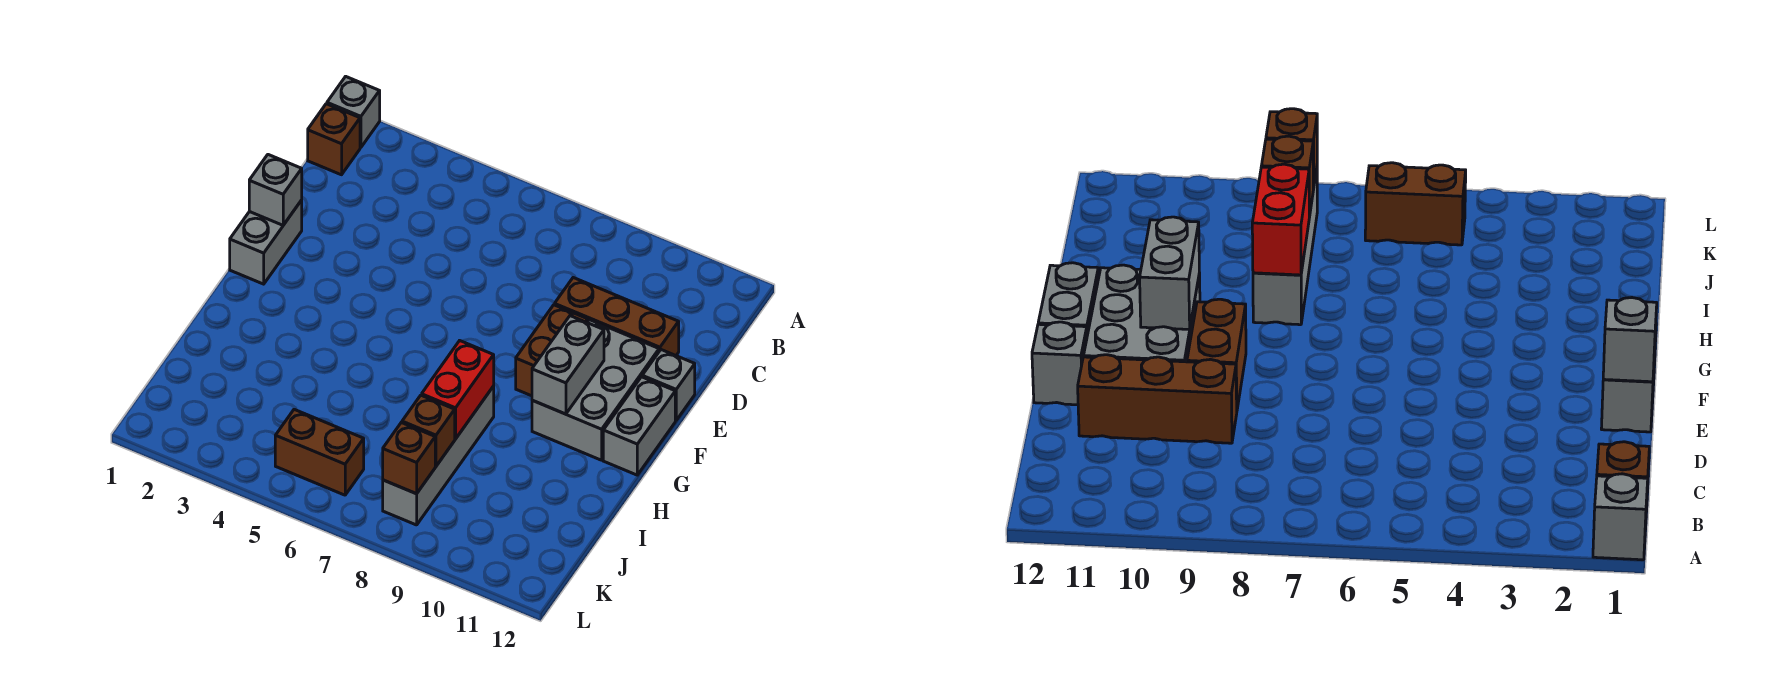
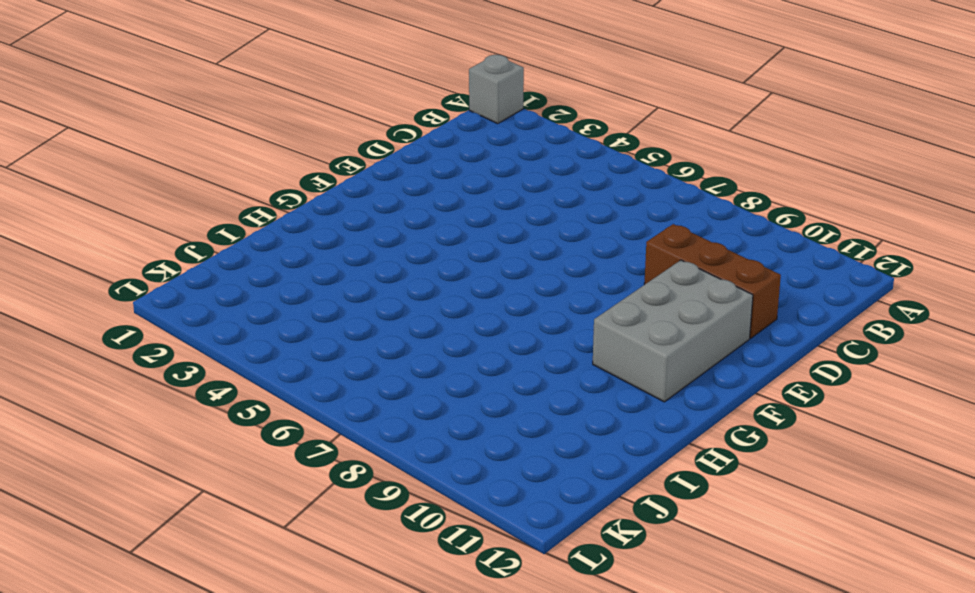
none -> brown 1x1 brick [308,104,360,175]
none -> grey 1x2 brick [230,200,302,284]
none -> brown 1x2 brick [516,305,588,396]

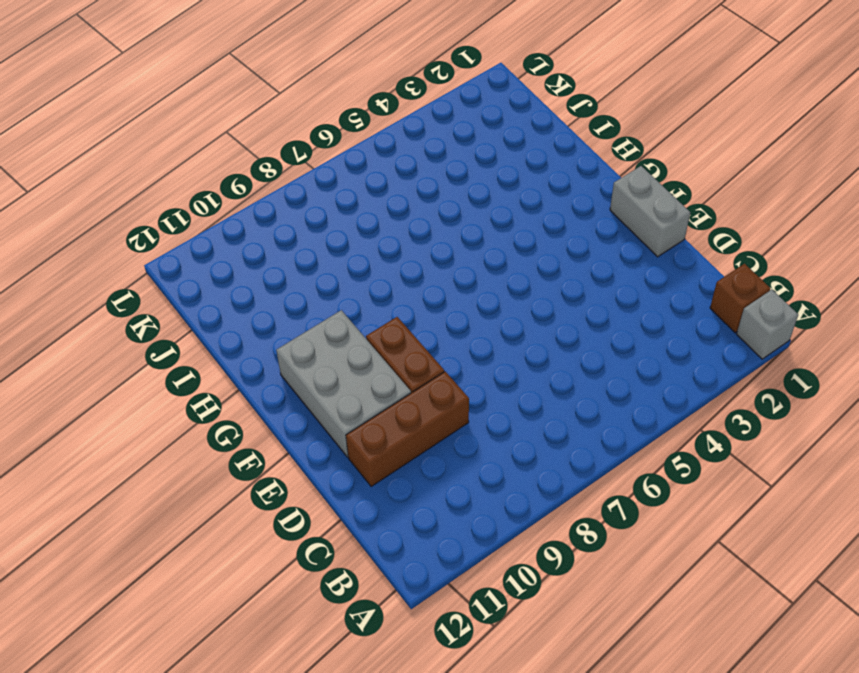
none -> grey 1x1 brick [642,350,695,420]
none -> grey 1x2 brick [603,377,675,475]
none -> grey 1x4 brick [383,386,494,525]

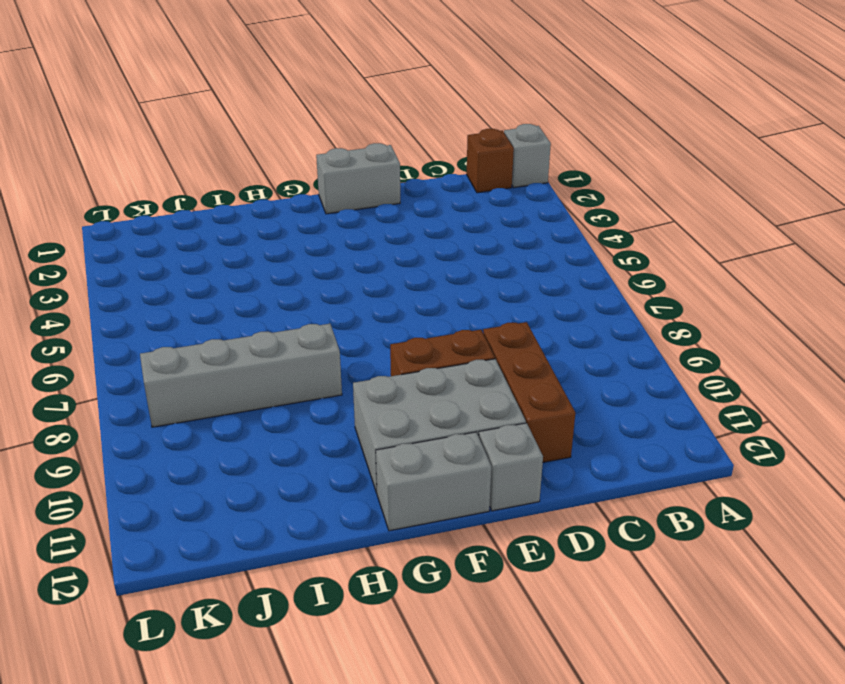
none -> brown 1x2 brick [275,409,364,495]
none -> grey 1x1 brick [249,155,302,225]
none -> grey 1x2 brick [532,316,604,414]

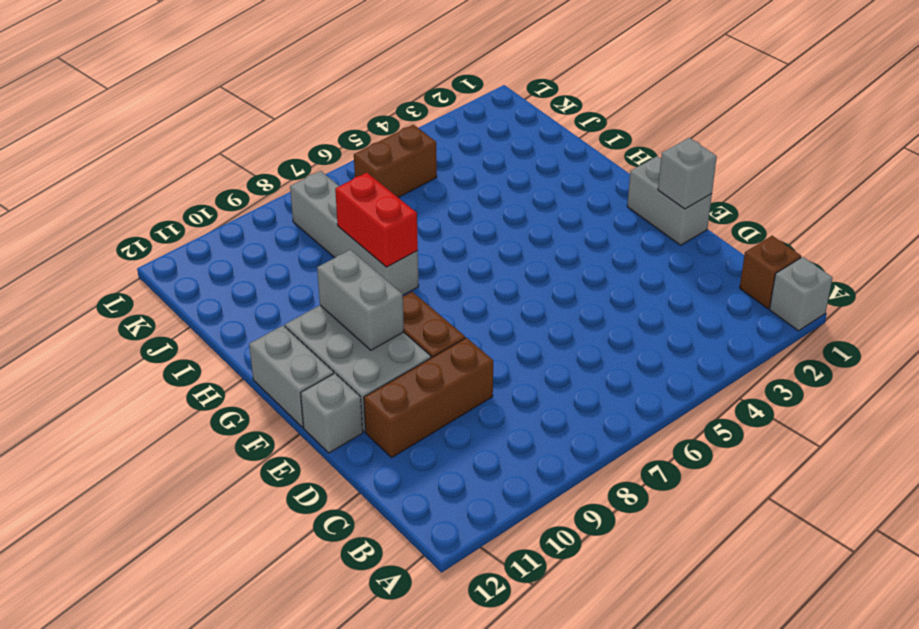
none -> brown 1x1 brick [402,395,455,466]
none -> brown 1x1 brick [383,423,435,494]

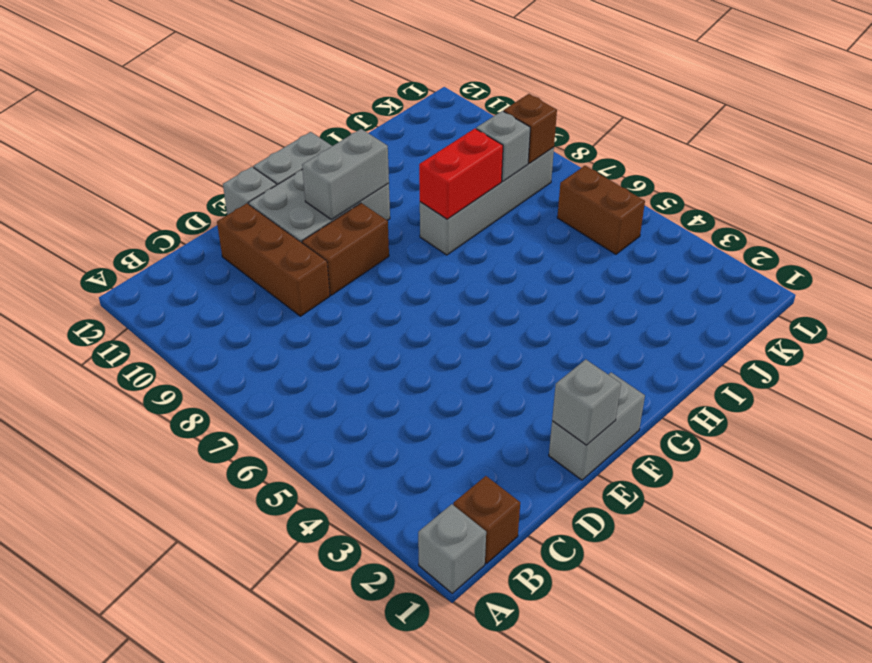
grey 1x1 brick [476,111,530,181] -> brown 1x1 brick [402,395,455,466]

